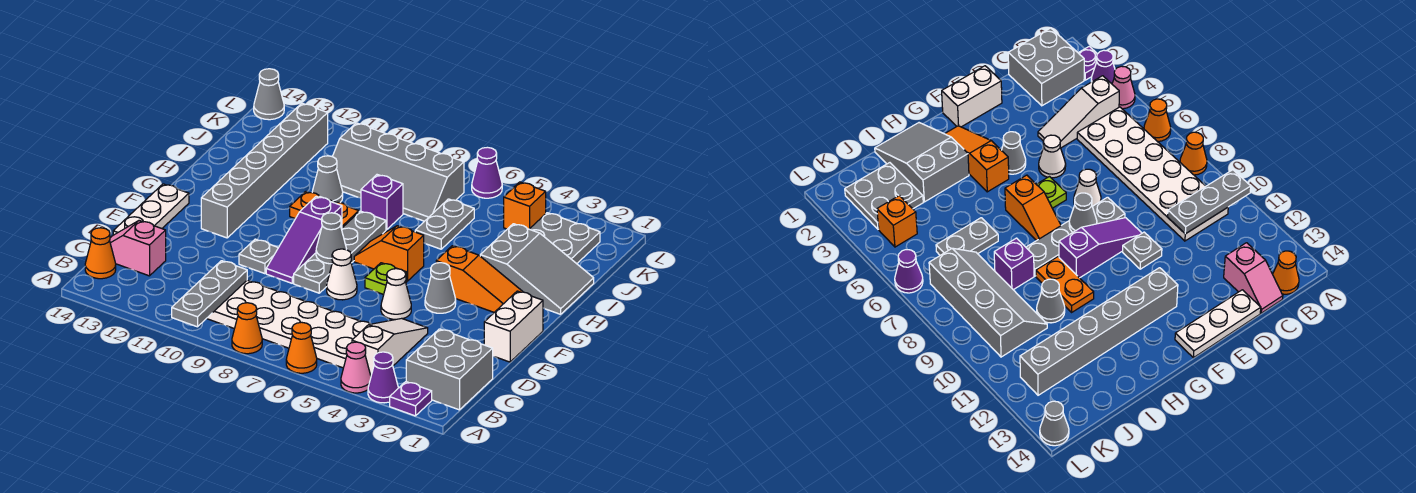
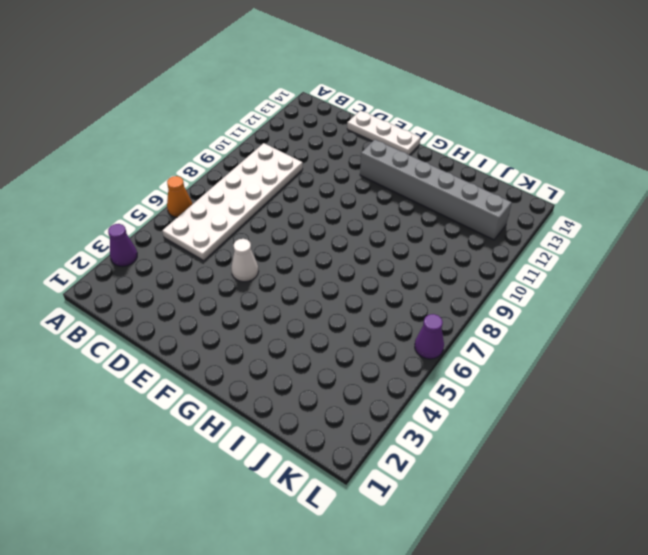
none -> purple 1x1 plate [390,382,432,416]
none -> pink 1x1 cone [341,342,371,393]
none -> orange 1x1 cone [232,303,262,354]
none -> grey 2x2 brick [406,329,493,410]

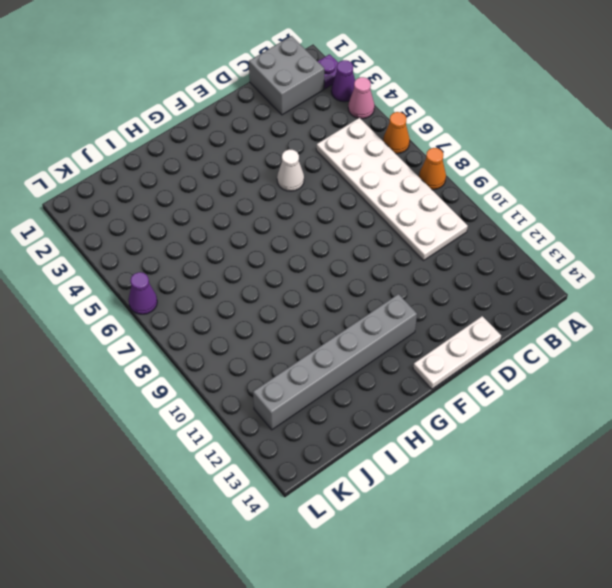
none -> white 1x3 slope [352,318,428,375]
none -> orange 1x1 cone [85,228,116,279]
none -> pink 1x2 slope [110,221,166,276]
none -> white 1x2 brick [484,291,543,362]

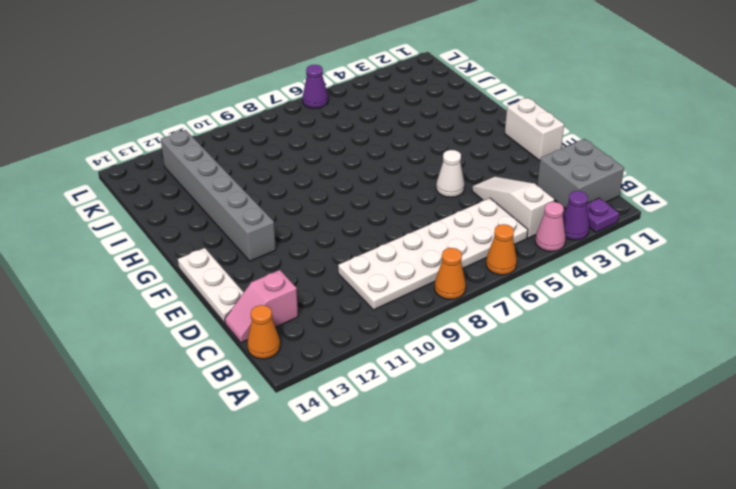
none -> white 1x1 cone [327,249,357,300]
none -> grey 1x4 plate [294,211,386,293]
none -> purple 1x3 slope [266,196,342,283]
none -> grey 1x1 plate [239,239,278,274]

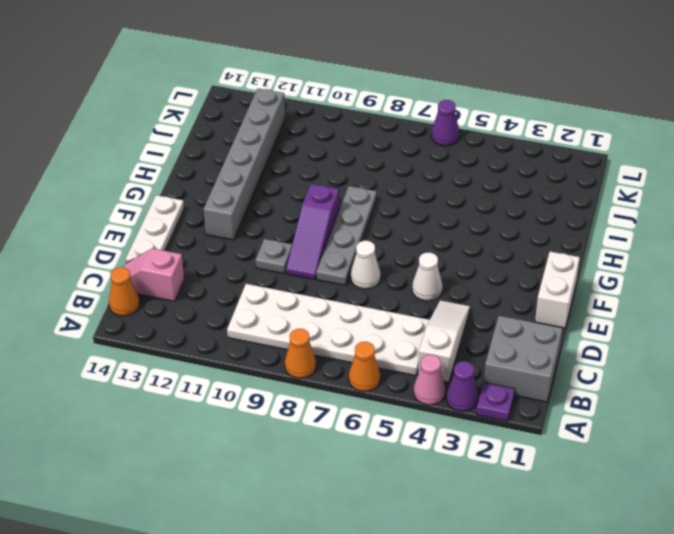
none -> grey 1x1 cone [425,263,456,313]
none -> lime 1x1 plate [365,263,407,295]
none -> orange 1x3 slope [436,246,523,312]
none -> orange 1x2 slope [354,226,424,281]

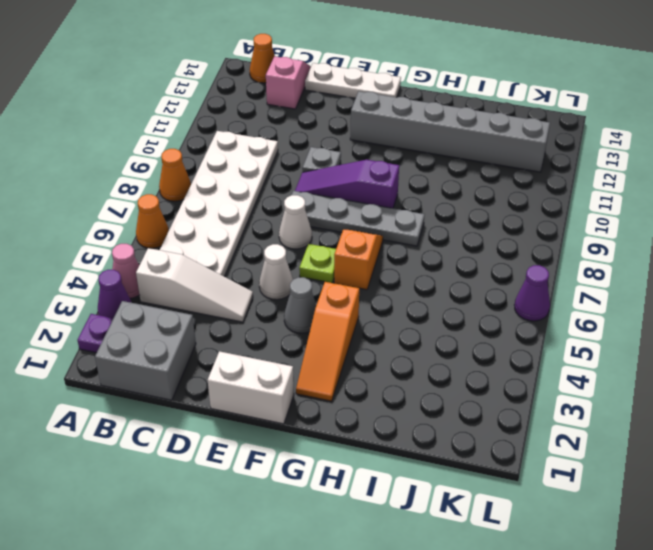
none -> grey 2x3 slope [480,224,594,314]
none -> orange 1x2 plate [290,192,359,228]
none -> grey 1x2 plate [415,199,474,249]
none -> purple 1x1 brick [361,175,403,230]

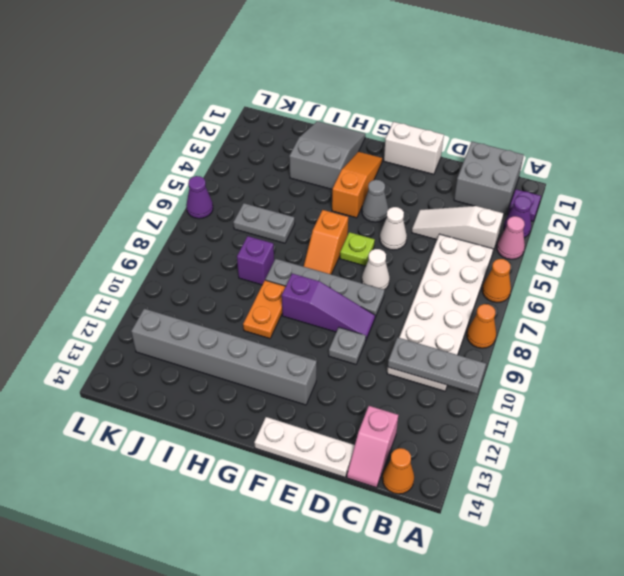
none -> grey 1x1 cone [312,156,343,203]
none -> grey 2x2 plate [530,213,600,264]
none -> grey 2x4 slope [332,123,464,221]
none -> orange 1x1 brick [504,182,546,229]

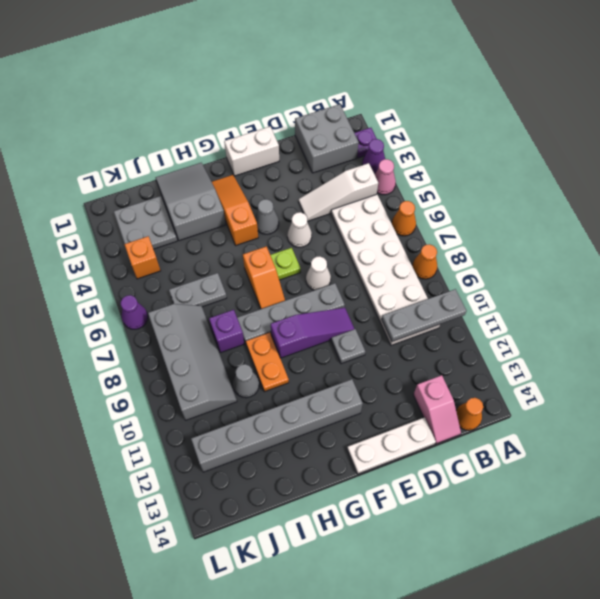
none -> grey 1x1 cone [254,69,284,120]
none -> grey 1x1 cone [316,213,346,264]

